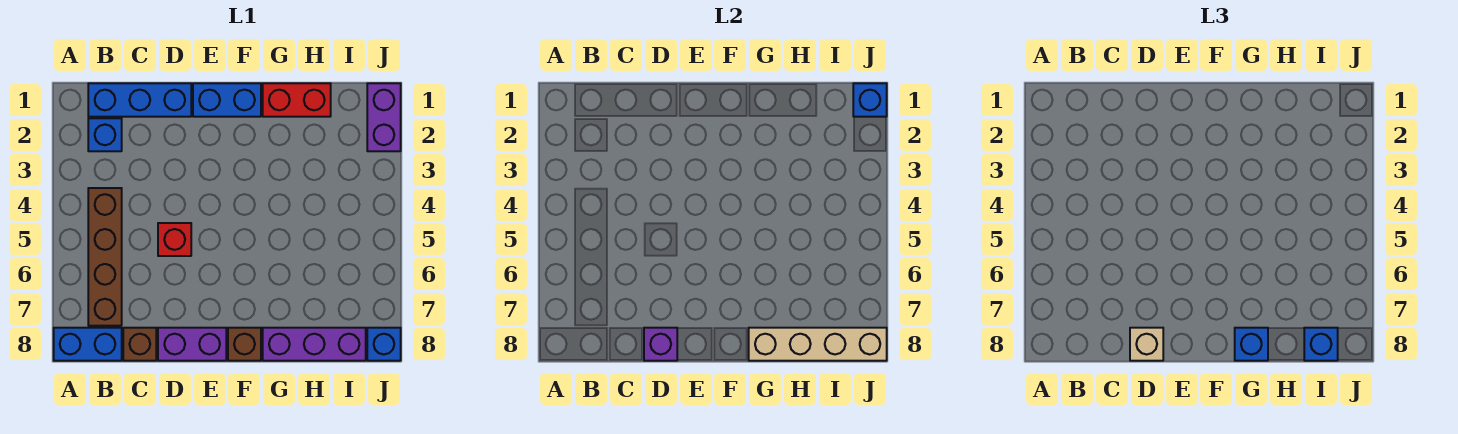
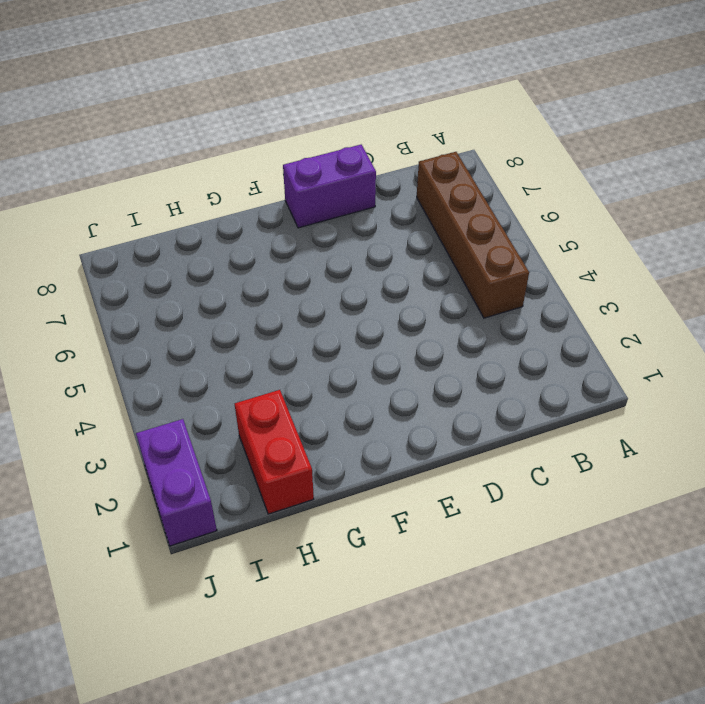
red 1x2 brick [235,390,314,514] -> red 1x2 brick turned to [263,83,331,117]
none -> blue 1x2 brick [54,328,122,361]
none -> blue 1x3 brick [88,83,191,117]
none -> blue 1x1 brick [88,118,122,151]

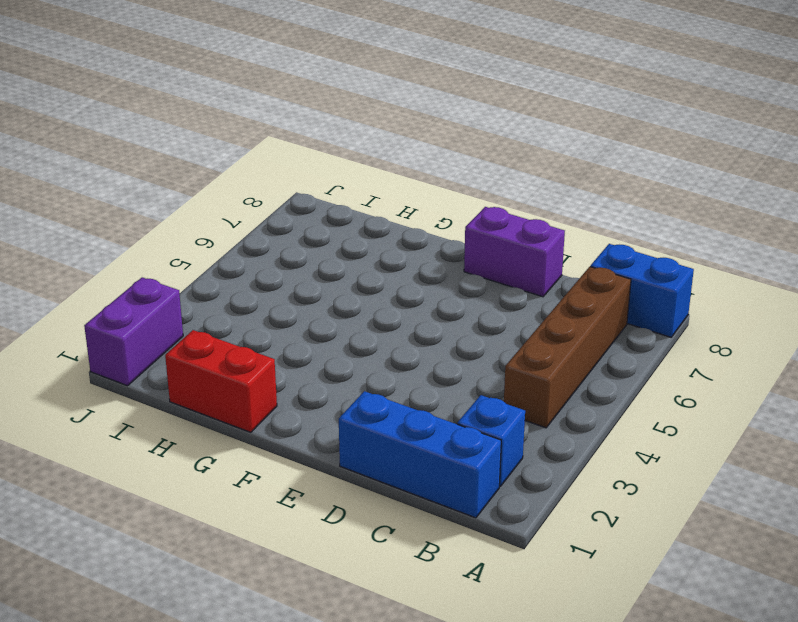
none -> brown 1x1 brick [123,328,156,361]
none -> red 1x1 brick [158,223,191,256]
none -> blue 1x2 brick [193,83,261,117]

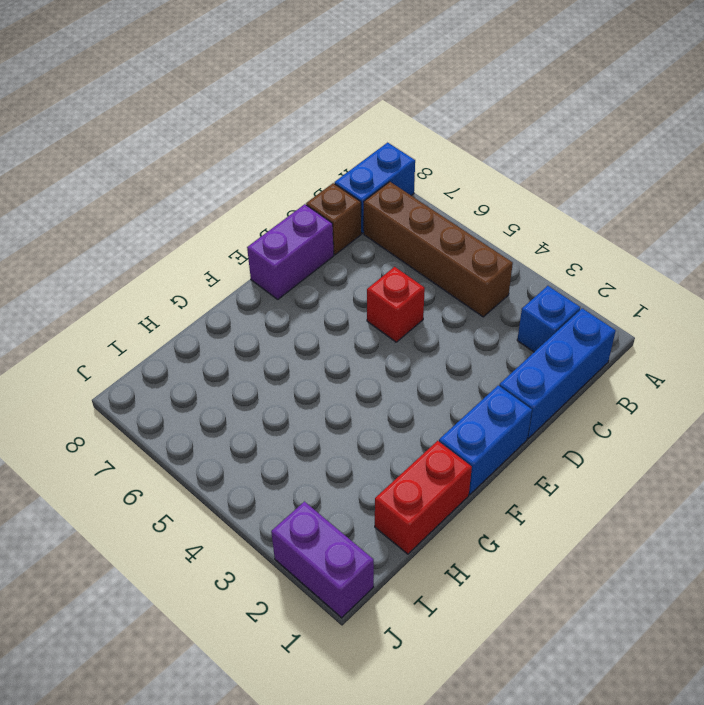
none -> brown 1x1 brick [228,328,261,361]
none -> purple 1x3 brick [263,328,366,361]
none -> blue 1x1 brick [367,328,401,361]

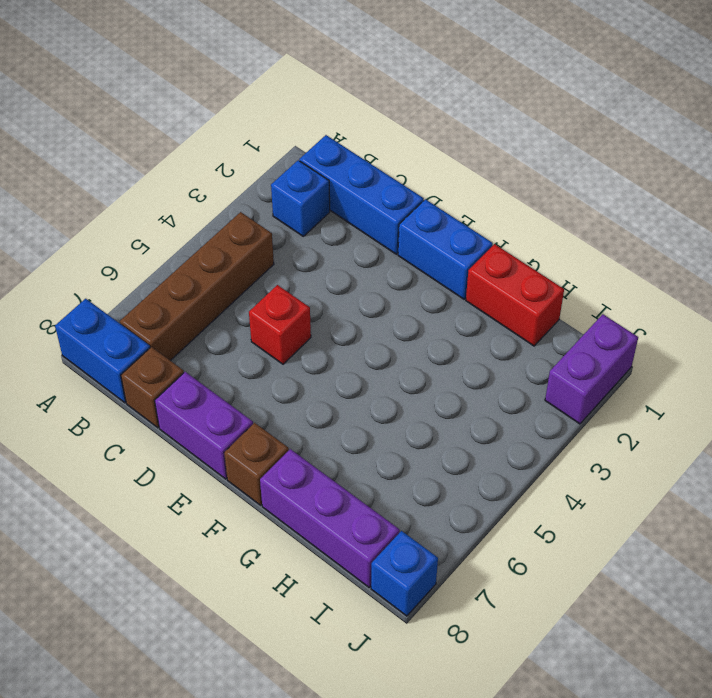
none -> purple 1x1 brick [644,328,677,361]
none -> tan 1x4 brick [749,328,887,361]
none -> blue 1x1 brick [853,83,887,117]

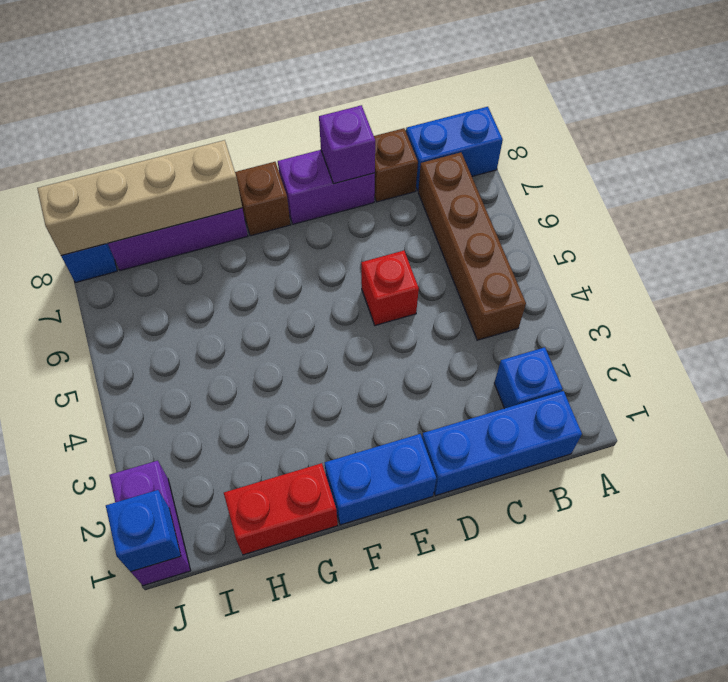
none -> tan 1x1 brick [1130,328,1163,361]
none -> blue 1x1 brick [1235,328,1268,361]
none -> blue 1x1 brick [1304,328,1338,361]

